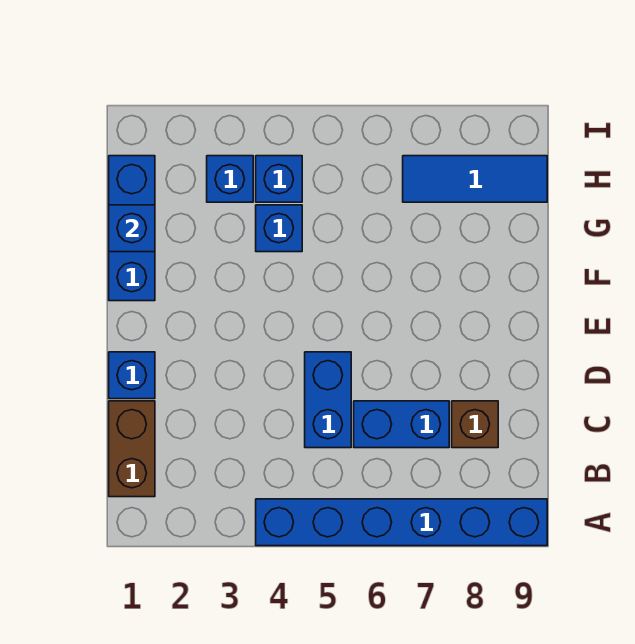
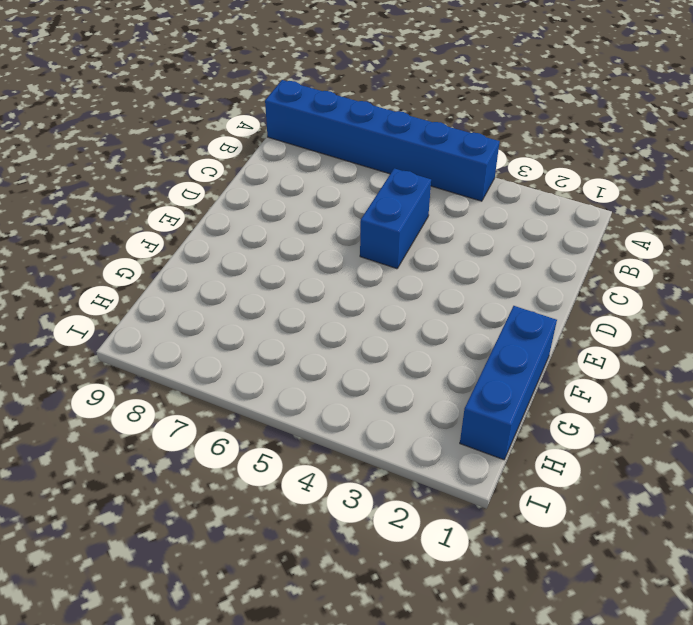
none -> brown 1x2 brick [109,401,155,497]
none -> blue 1x2 brick [354,401,449,448]
none -> brown 1x1 brick [452,401,498,448]

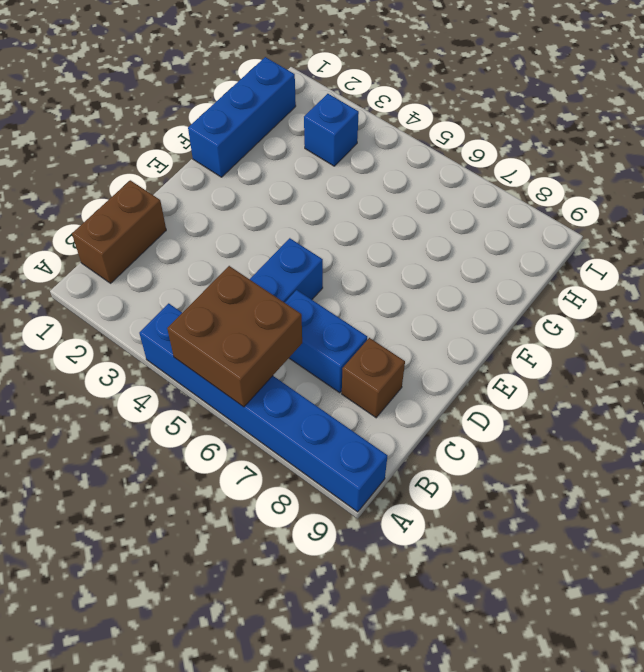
brown 2x2 brick [167,266,302,407] -> none
none -> blue 1x1 brick [109,352,155,399]
none -> blue 1x1 brick [256,205,302,252]
none -> blue 1x1 brick [256,156,302,202]

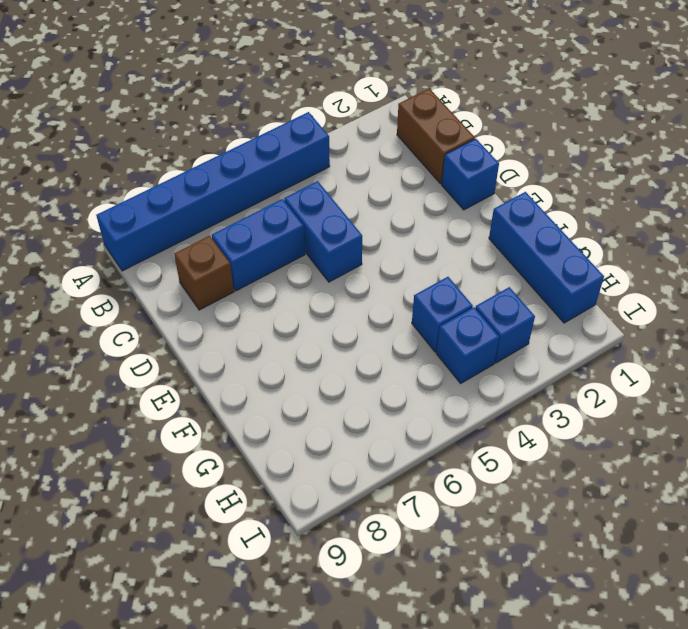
none -> blue 1x3 tile [403,156,547,202]
none -> blue 1x1 brick [109,205,155,252]

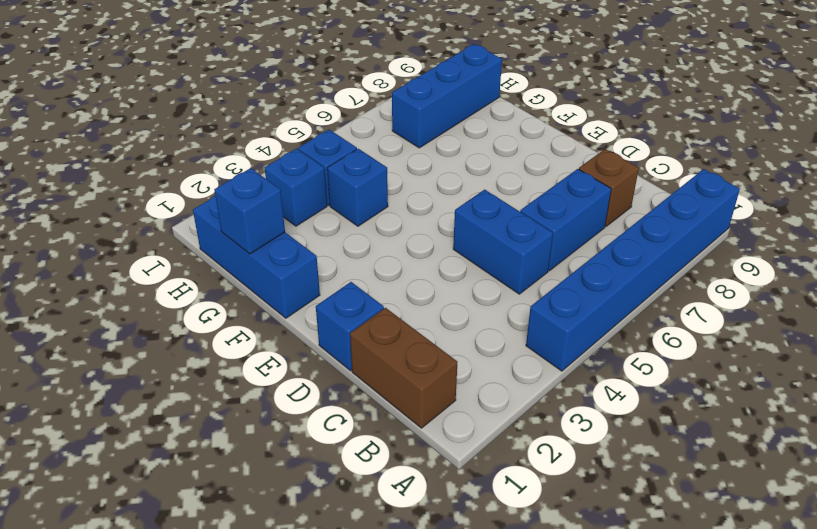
blue 1x3 brick [392,44,502,148] -> blue 1x3 tile [403,156,547,202]

